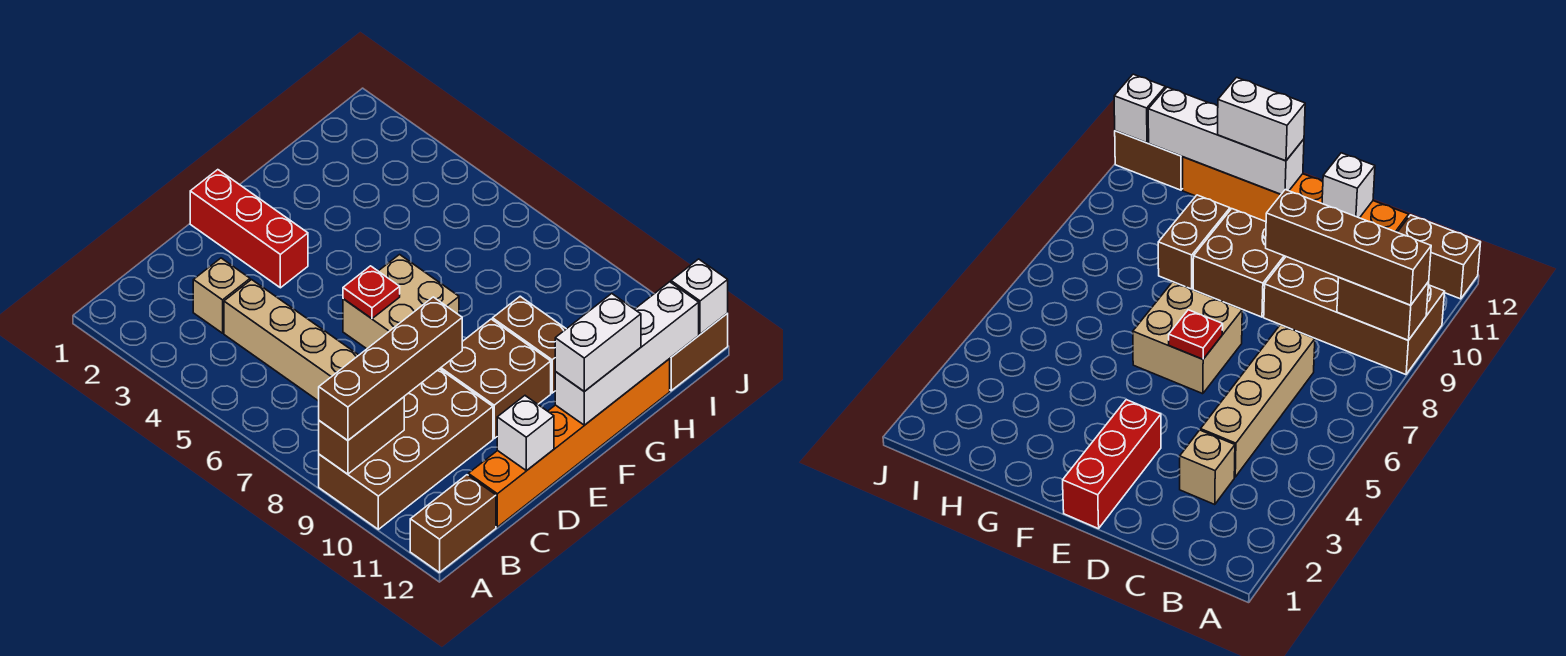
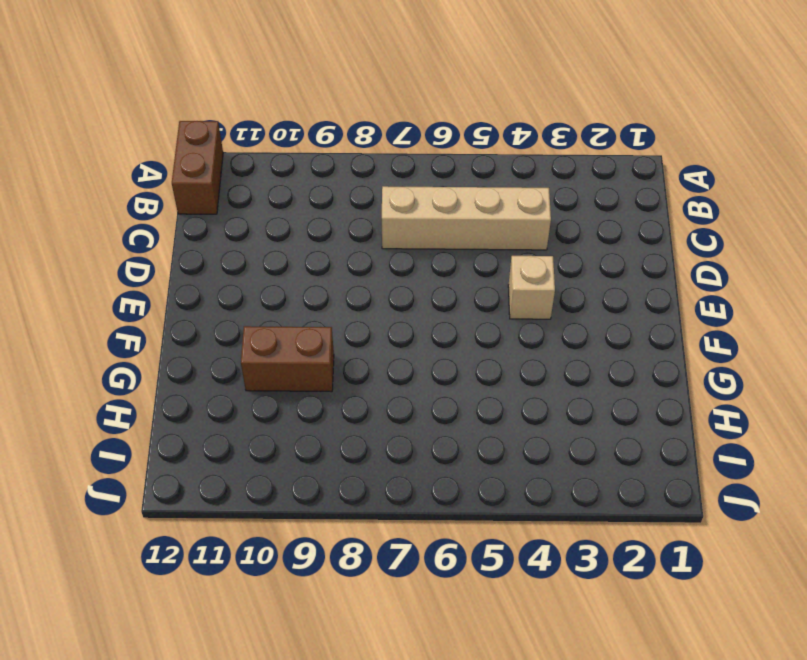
tan 1x1 brick [508,256,555,319] -> tan 1x1 brick moved to [193,258,250,333]
none -> brown 2x4 brick [319,369,493,529]
none -> orange 1x6 brick [468,359,670,527]
none -> red 1x3 brick [190,170,308,288]

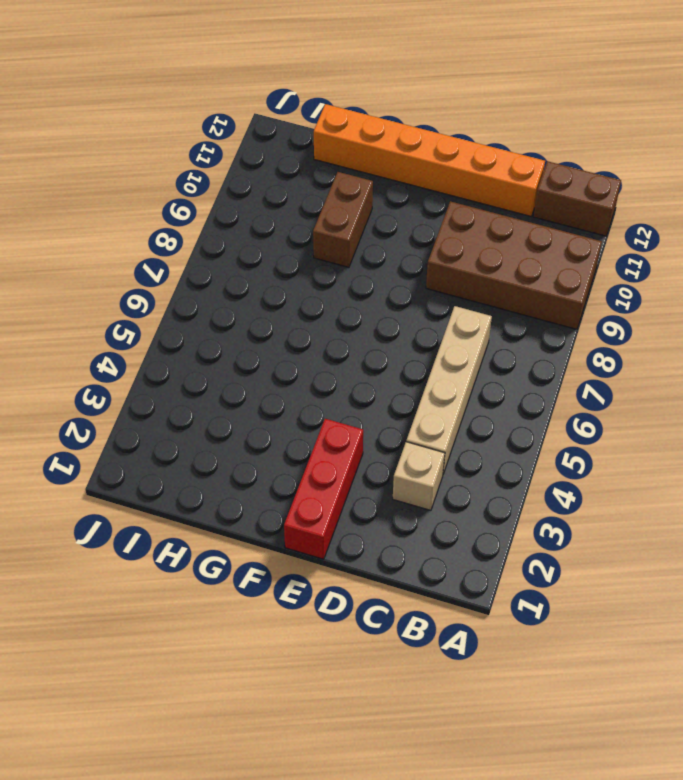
none -> tan 2x2 brick [343,255,459,349]
none -> brown 2x2 brick [440,319,551,438]
none -> brown 1x2 brick [670,313,728,391]

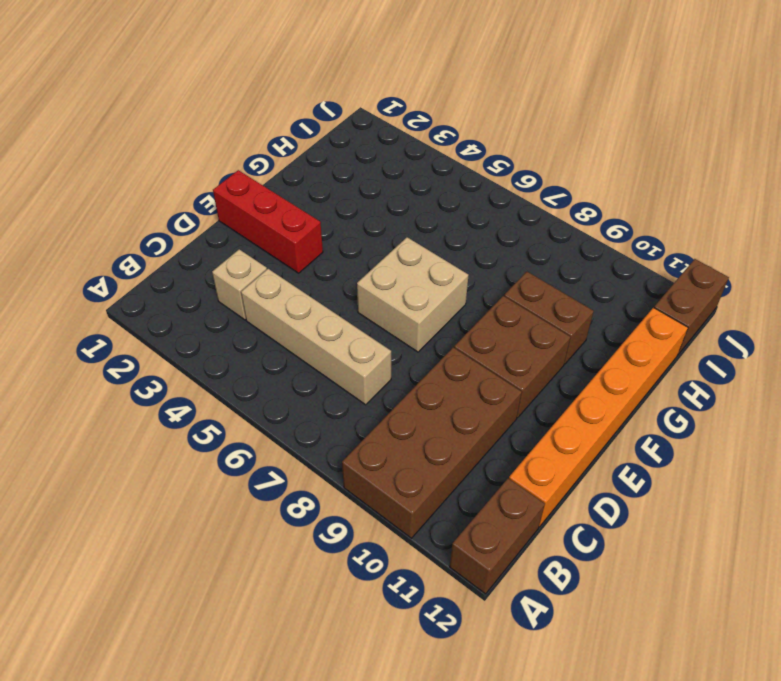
none -> brown 1x2 brick [319,397,404,474]
none -> white 1x1 brick [497,396,554,471]
none -> red 1x1 plate [343,266,400,319]

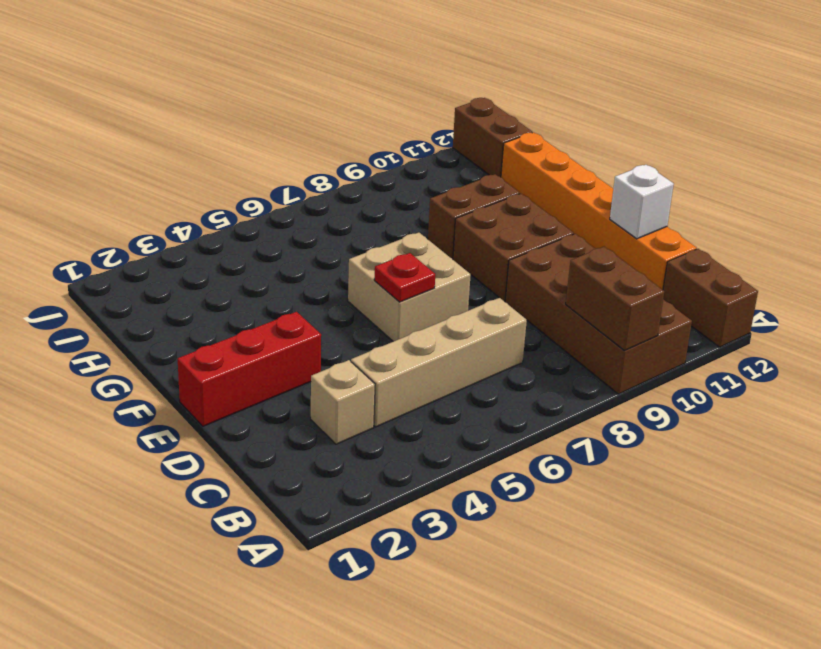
none -> white 1x4 brick [555,282,699,425]
none -> white 1x1 brick [671,259,728,334]
none -> brown 1x4 brick [319,297,462,440]

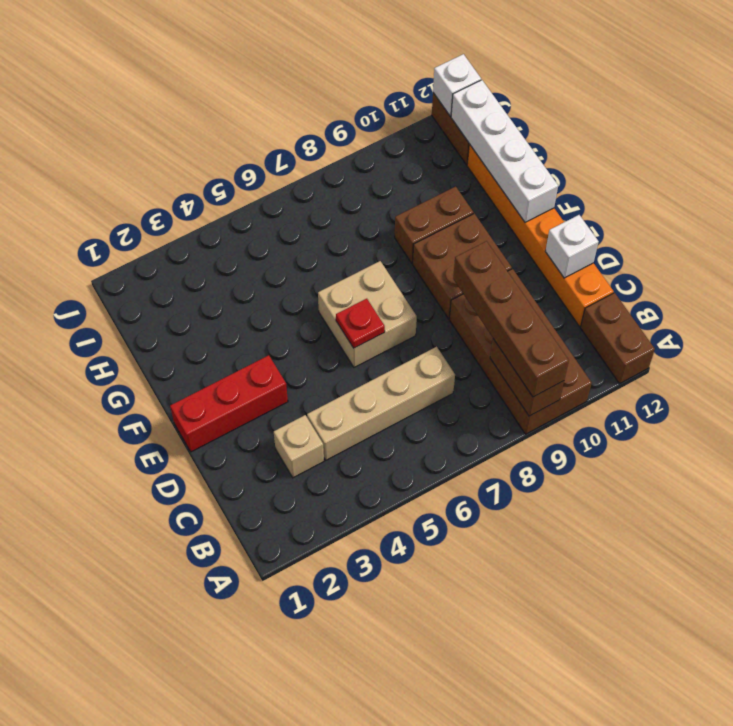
none -> white 1x2 brick [555,294,641,391]

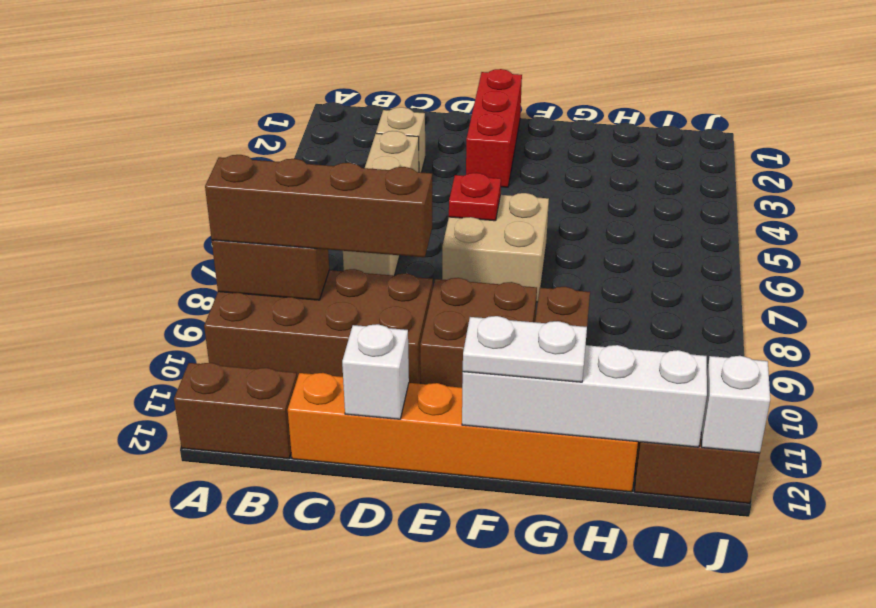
white 1x2 plate [463,316,587,382] -> white 1x2 brick [555,294,641,391]

